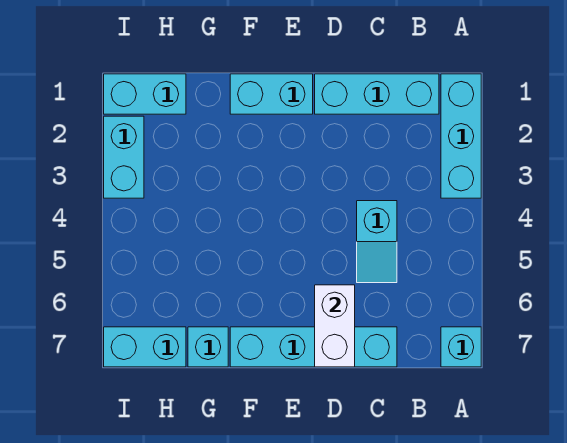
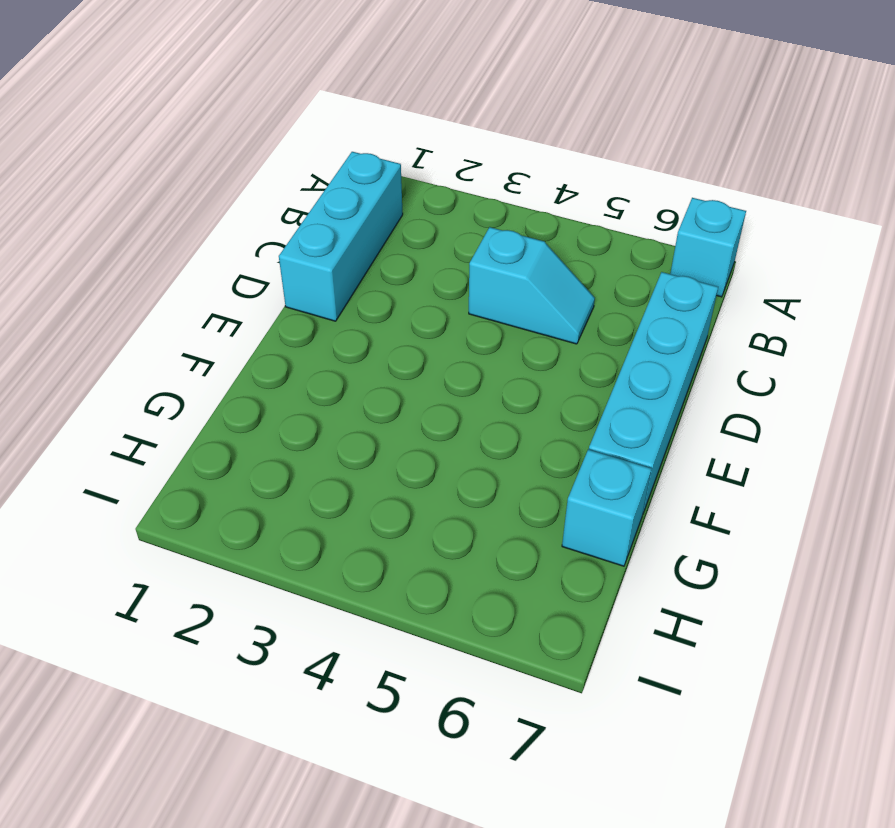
none -> cyan 1x3 brick [441,74,481,198]
none -> cyan 1x2 brick [230,74,313,114]

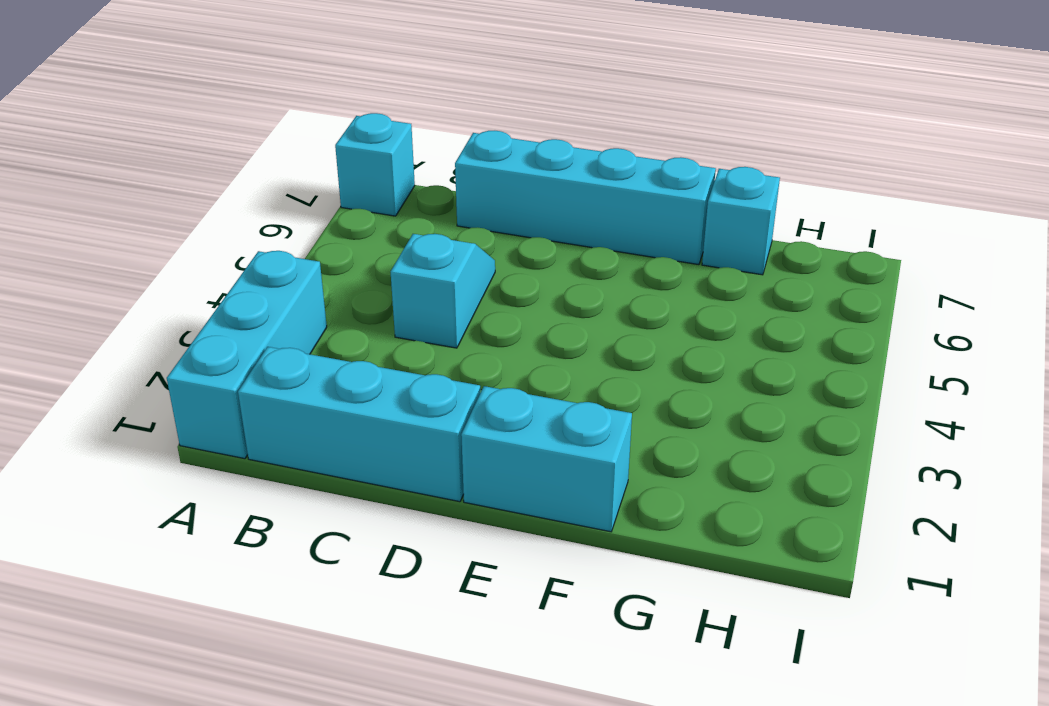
none -> cyan 1x2 brick [104,74,186,114]
none -> cyan 1x2 brick [104,327,186,367]

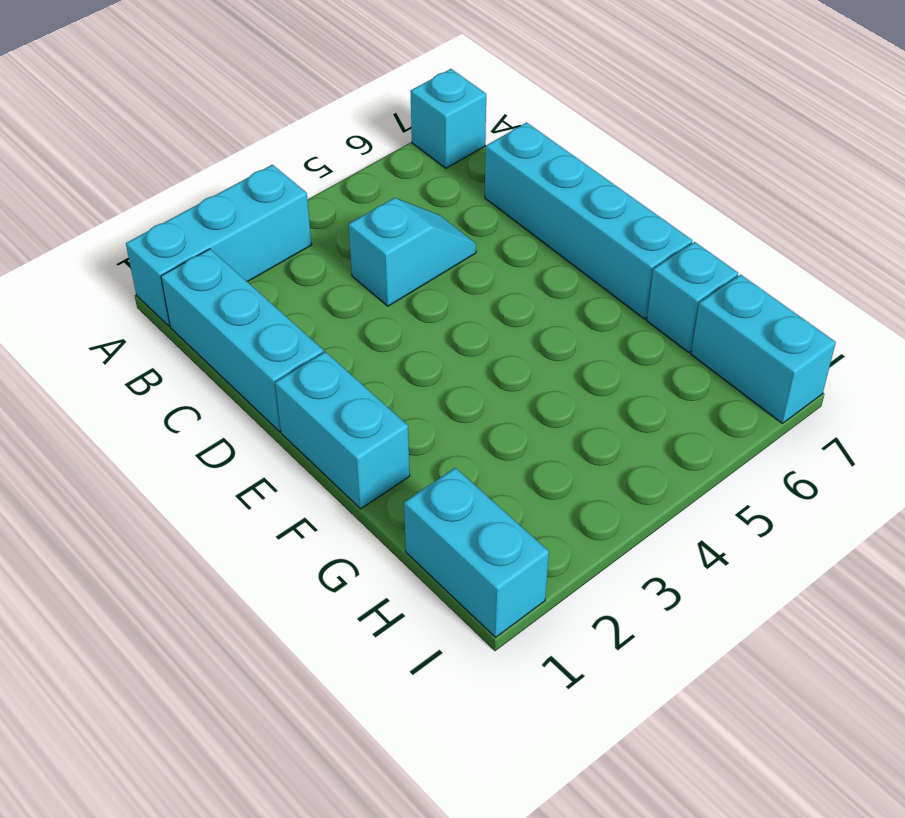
none -> cyan 1x2 brick [104,116,144,198]
none -> white 1x2 brick [315,285,355,367]

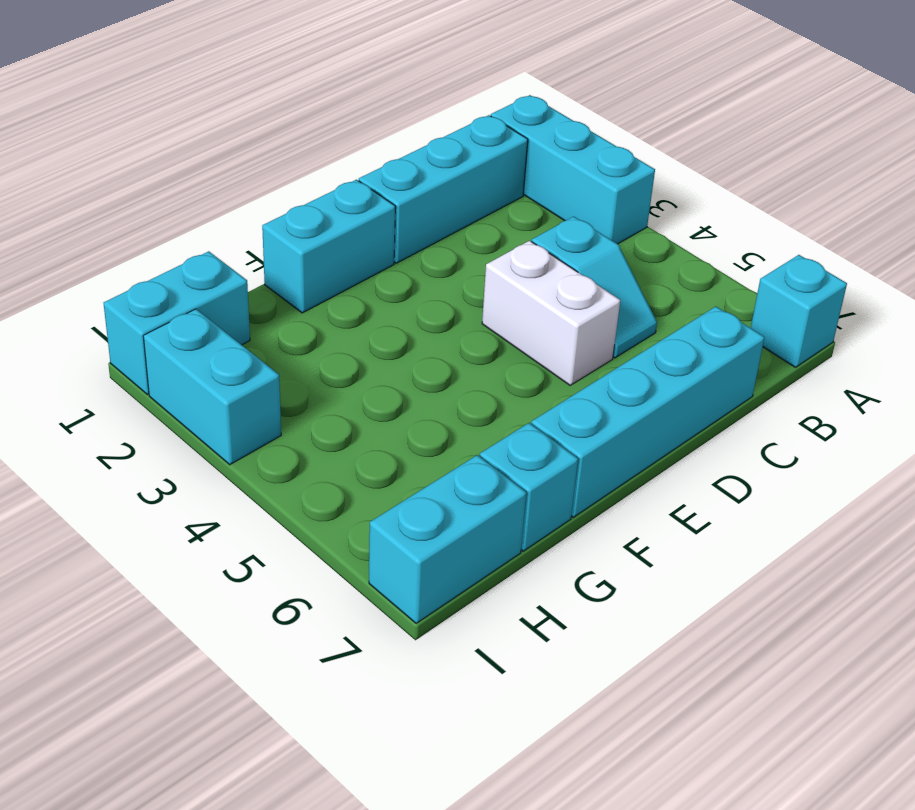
white 1x2 brick [482,241,620,385] -> white 1x2 brick moved to [315,285,355,367]

